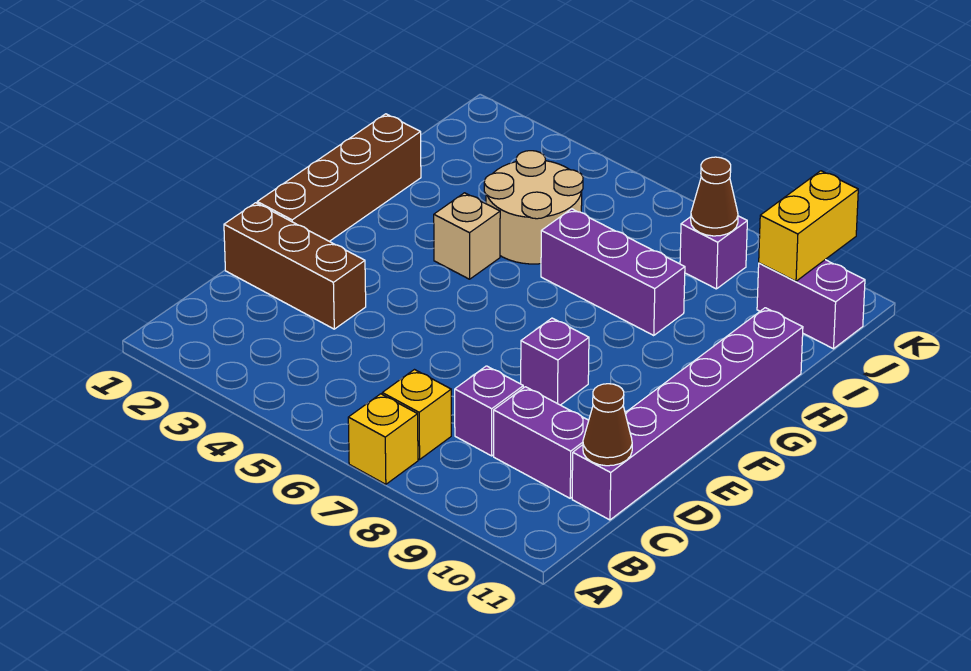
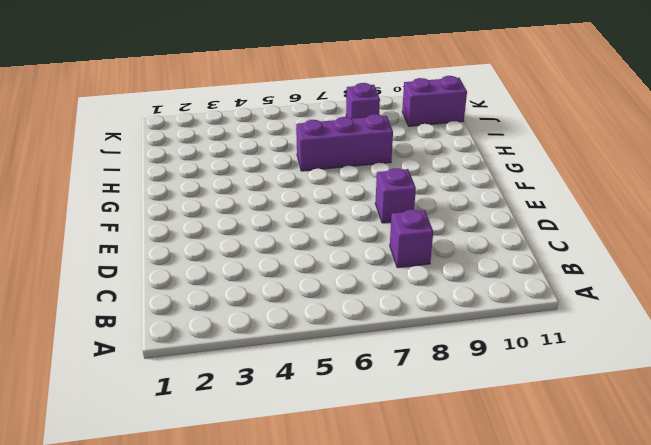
none -> yellow 1x1 brick [348,394,418,484]
none -> yellow 1x1 brick [382,370,451,460]
none -> purple 1x2 brick [494,387,589,498]

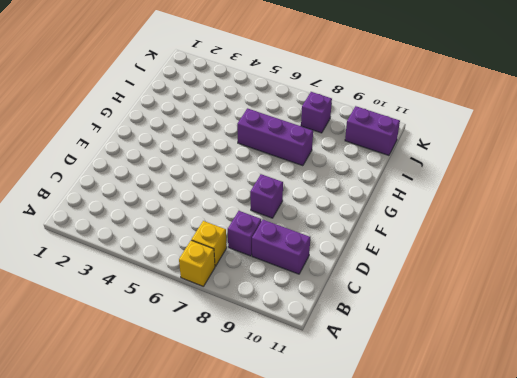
none -> purple 1x6 brick [572,308,803,520]
none -> brown 1x3 brick [224,203,366,329]
none -> brown 1x4 brick [257,114,421,241]

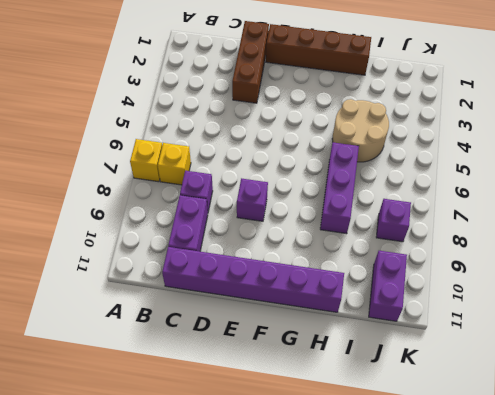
none -> tan 1x1 brick [434,193,500,279]
none -> brown 1x1 cone [583,384,632,466]
none -> brown 1x1 cone [691,157,738,236]

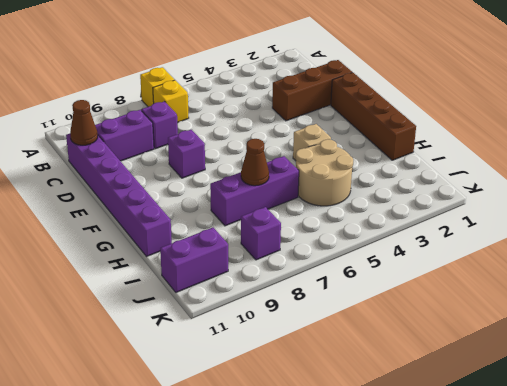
brown 1x1 cone [241,139,269,186] -> brown 1x1 cone moved to [691,157,738,236]
none -> yellow 1x2 brick [759,171,858,281]

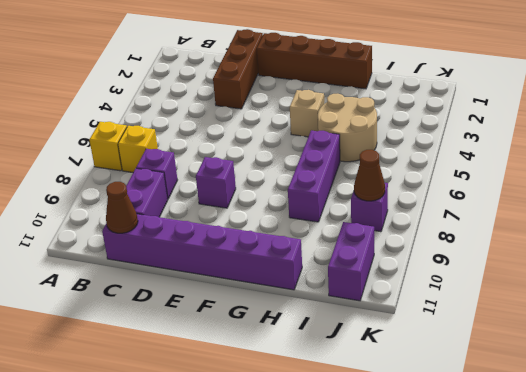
none -> yellow 1x2 brick [759,171,858,281]

